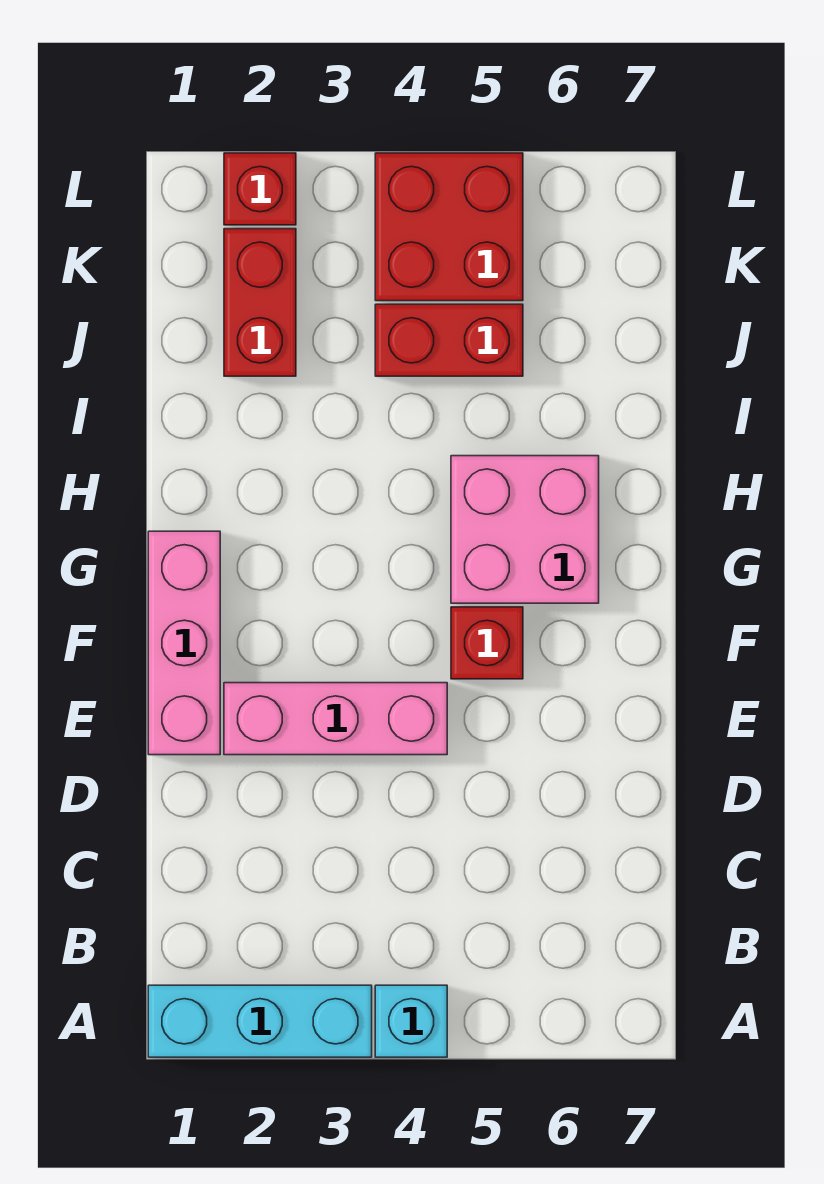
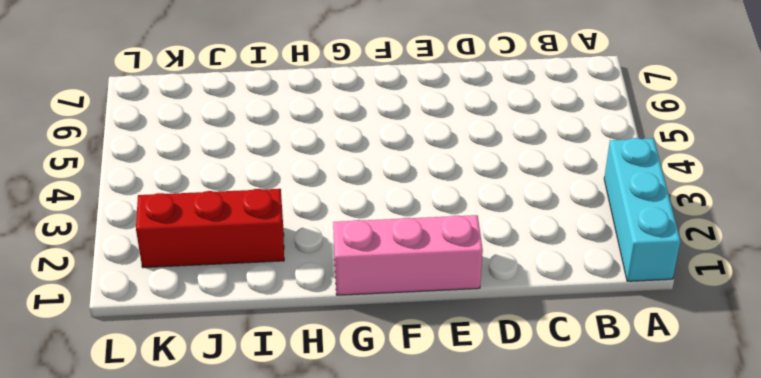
red 1x3 brick [136,189,284,268] -> red 1x2 brick [224,229,296,376]
none -> cyan 1x1 brick [375,985,447,1057]
none -> pink 1x3 brick [224,683,447,755]

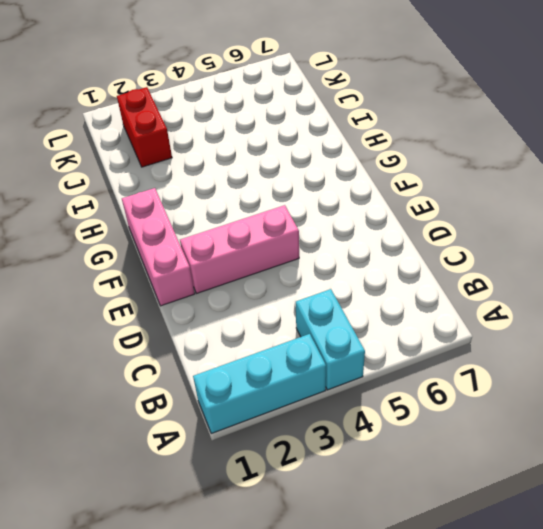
cyan 1x2 brick [296,289,365,390] -> cyan 1x1 brick [375,985,447,1057]
none -> red 1x1 brick [451,607,523,679]
none -> pink 2x2 brick [451,456,599,603]

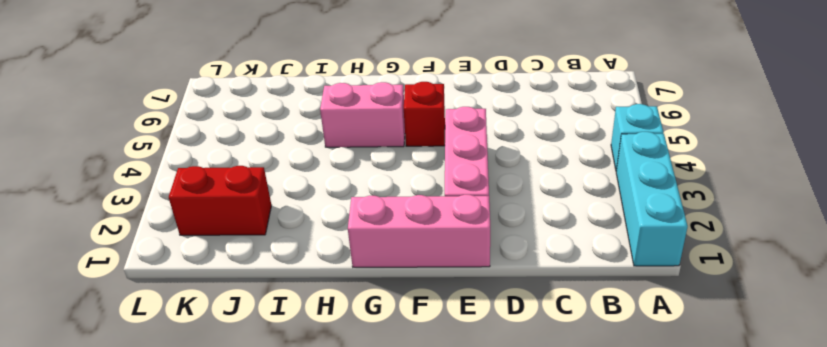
pink 1x2 brick [320,82,405,147] -> pink 2x2 brick [451,456,599,603]
none -> red 1x2 brick [375,304,523,376]
none -> red 2x2 brick [375,153,523,301]

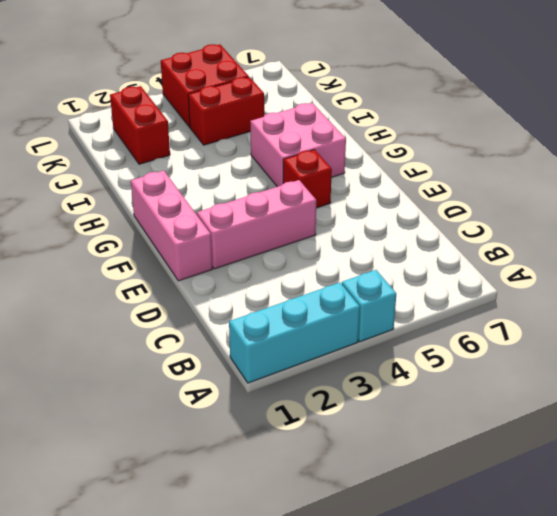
none -> red 1x1 brick [224,153,296,225]

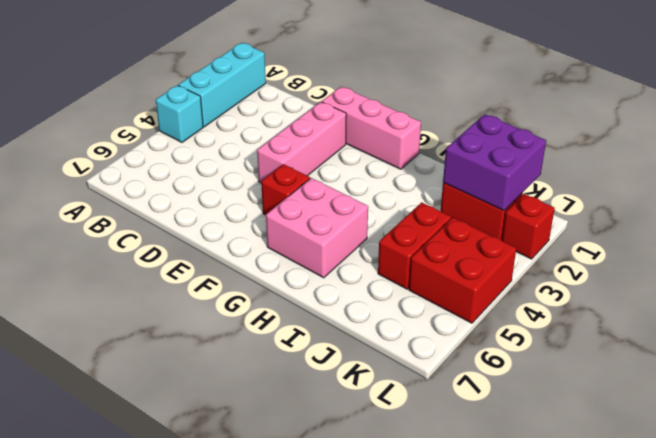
purple 2x2 brick [443,114,546,211] -> none

